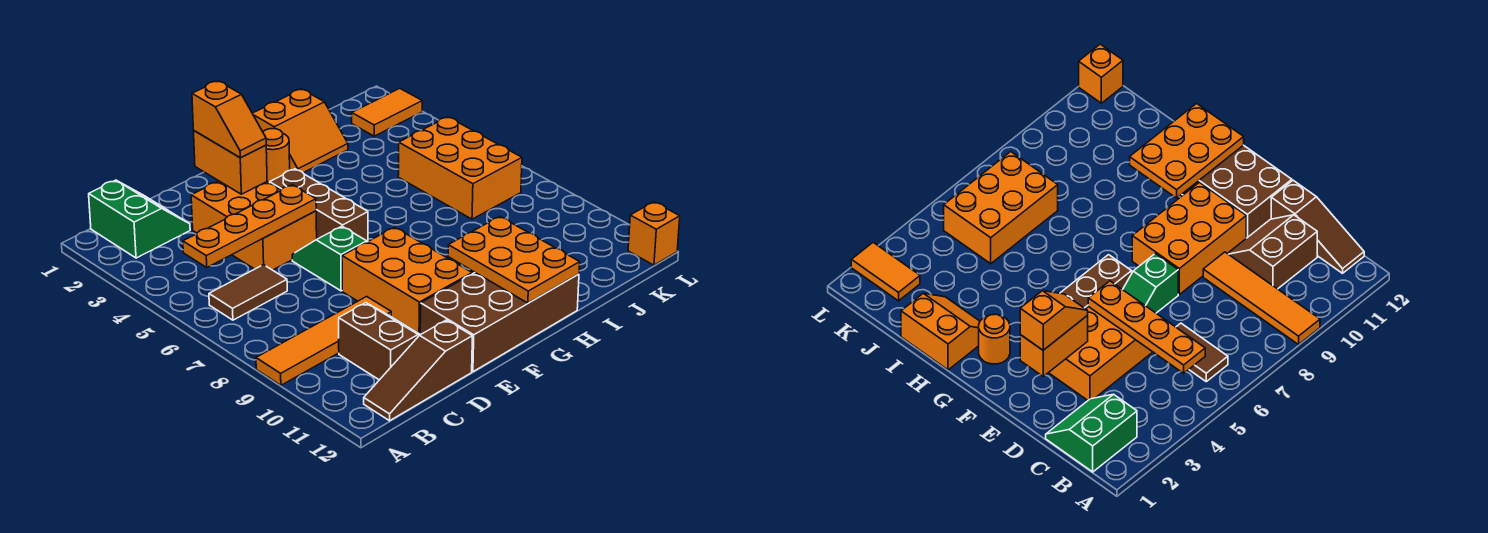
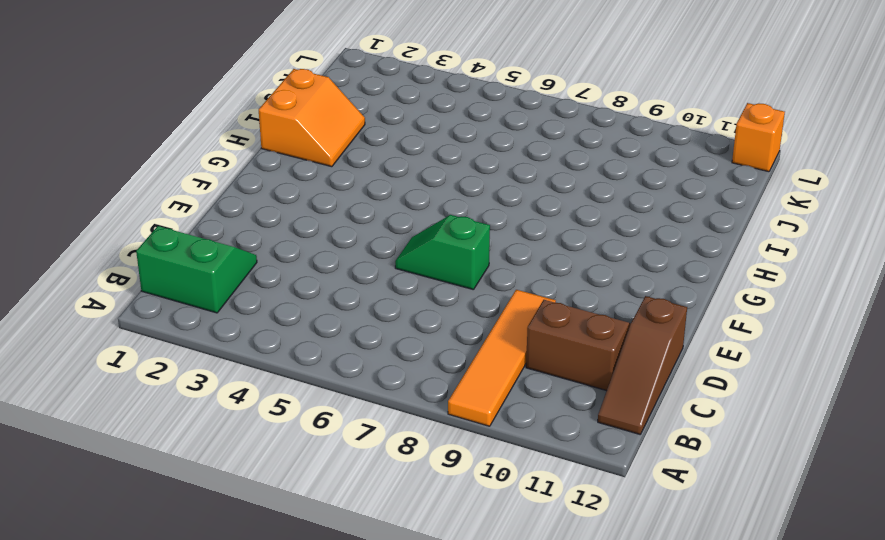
none -> brown 1x2 tile [209,265,287,320]
none -> orange 2x3 brick [191,181,317,270]
none -> orange 2x3 brick [342,227,472,334]

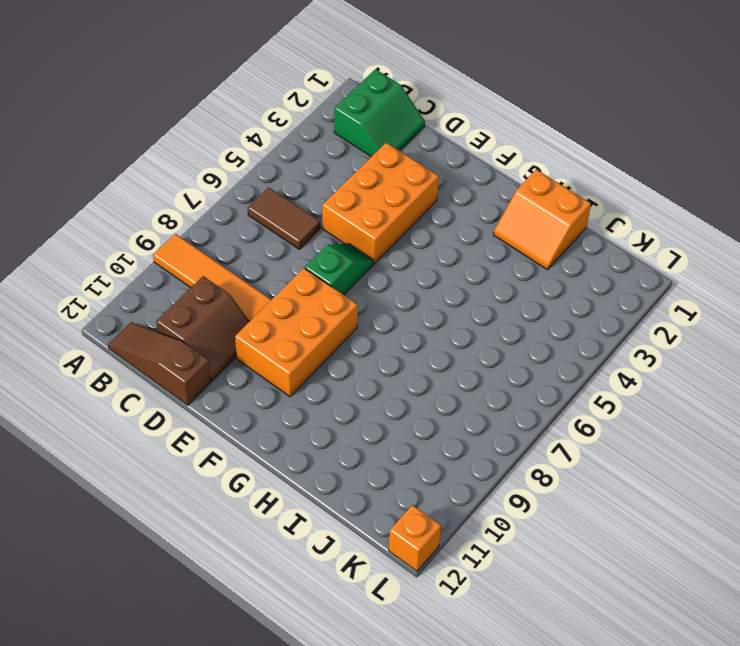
none -> brown 2x4 brick [420,273,579,372]
none -> brown 1x3 brick [270,169,368,242]
none -> orange 1x1 round brick [263,129,290,183]

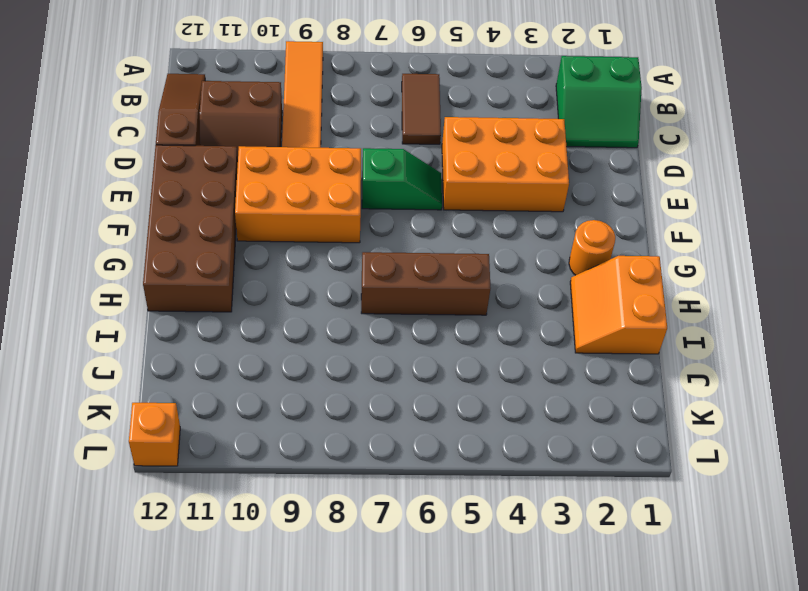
brown 1x3 brick [361,252,491,315] -> brown 1x3 brick moved to [270,169,368,242]
none -> orange 2x3 brick [398,117,522,219]
none -> orange 1x2 tile [352,88,422,136]
none -> orange 1x4 plate [183,185,316,267]

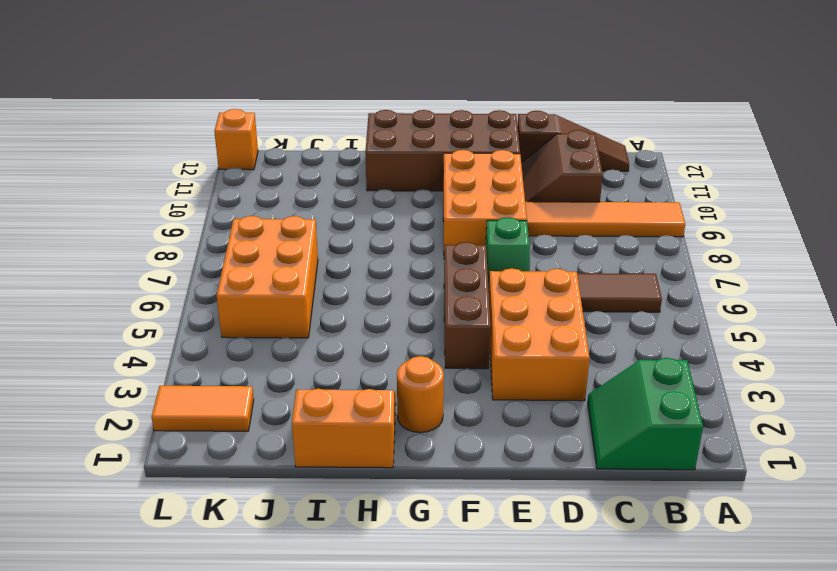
none -> orange 1x4 plate [183,185,316,267]
none -> orange 1x2 brick [194,131,267,194]
none -> orange 2x3 plate [448,216,580,303]

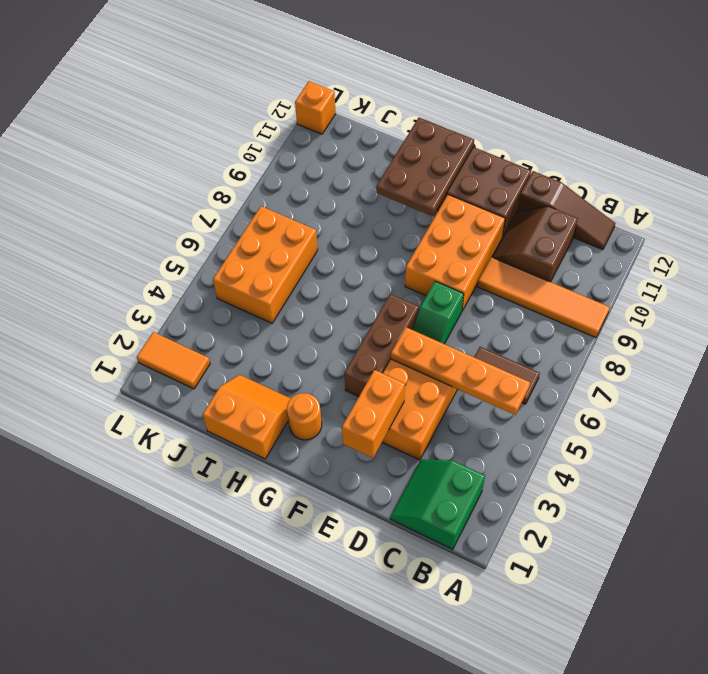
brown 2x3 plate [377,118,474,216] -> orange 2x3 plate [448,216,580,303]
none -> orange 1x2 slope [192,81,266,158]

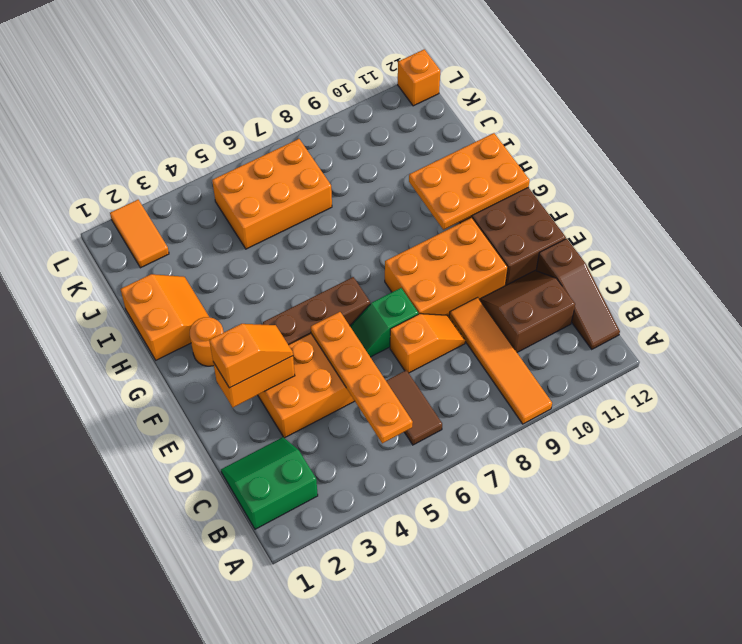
orange 1x2 slope [390,314,465,373] -> none

